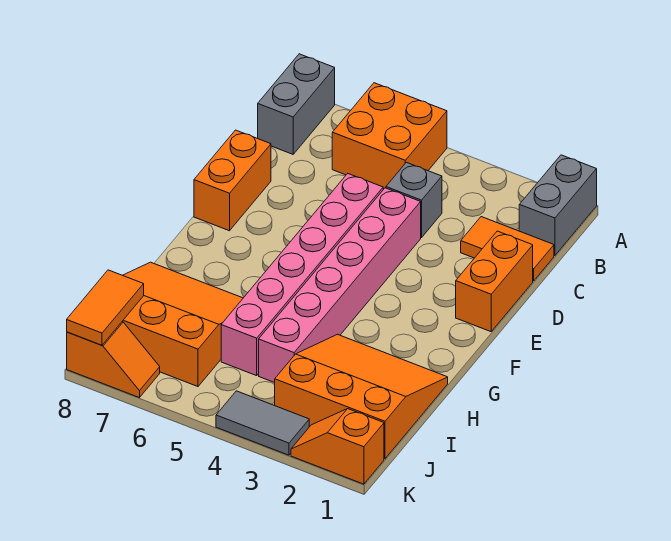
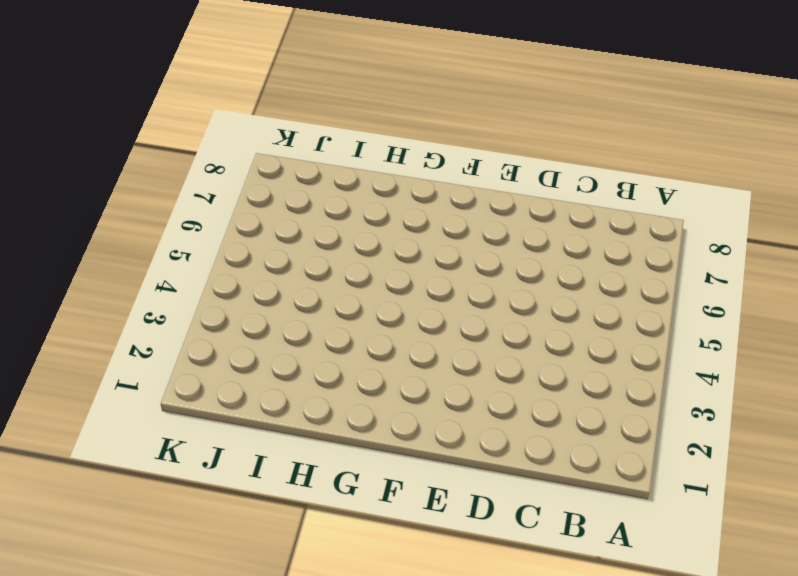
none -> grey 1x2 brick [519,155,597,255]
none -> orange 2x2 brick [332,83,447,189]
none -> grey 1x2 brick [258,54,335,154]

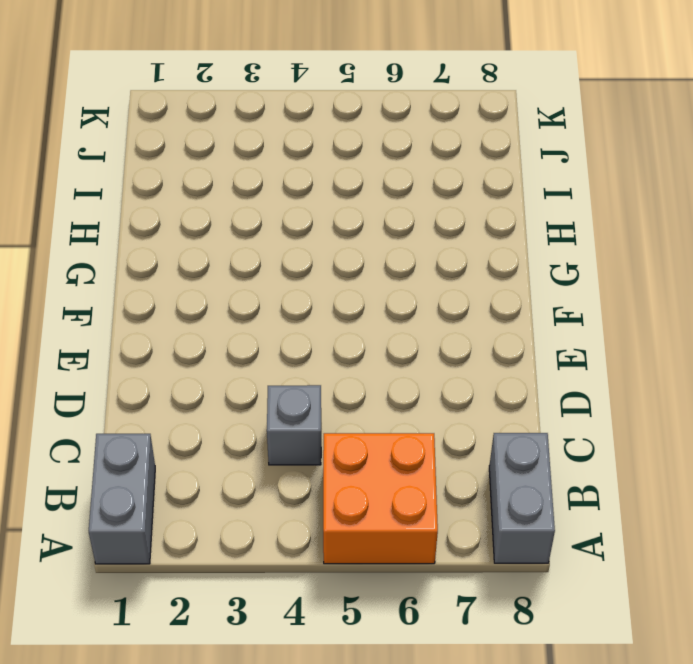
none -> orange 1x2 tile [461,217,554,281]
none -> orange 1x2 brick [456,231,533,332]
none -> pink 1x6 brick [259,188,421,383]

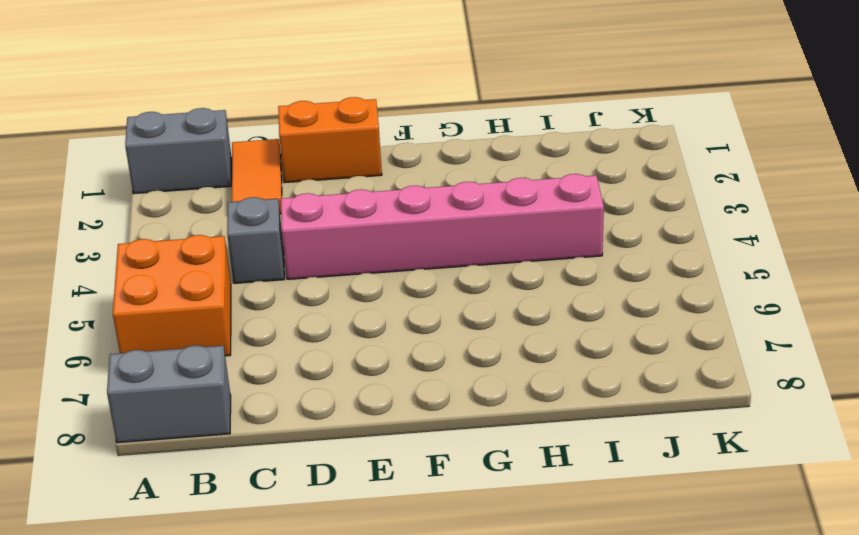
none -> pink 1x6 brick [221,174,383,376]
none -> orange 1x2 brick [194,130,271,231]
none -> orange 3x3 slope [275,334,448,459]

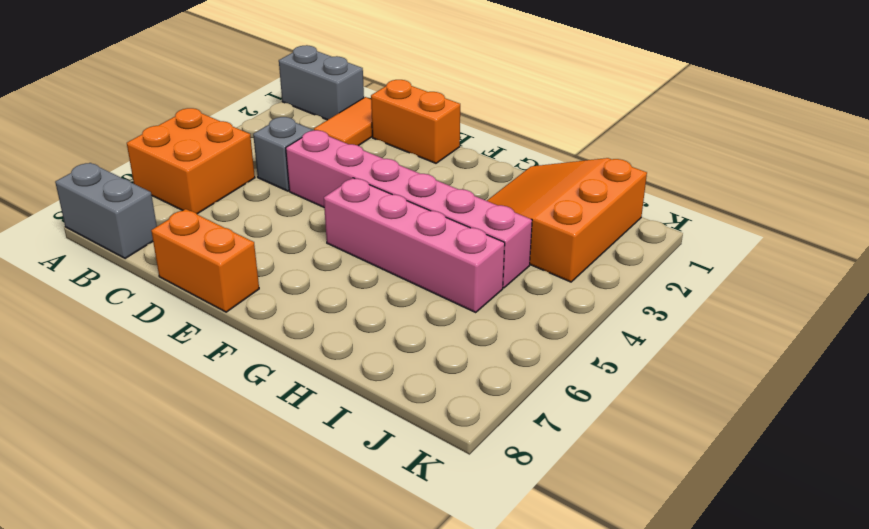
pink 1x4 brick [324,178,505,312] -> pink 1x6 brick [221,174,383,376]
none -> orange 3x3 slope [122,262,243,387]
none -> orange 1x2 slope [291,409,384,484]
none -> grey 1x2 tile [216,391,309,455]

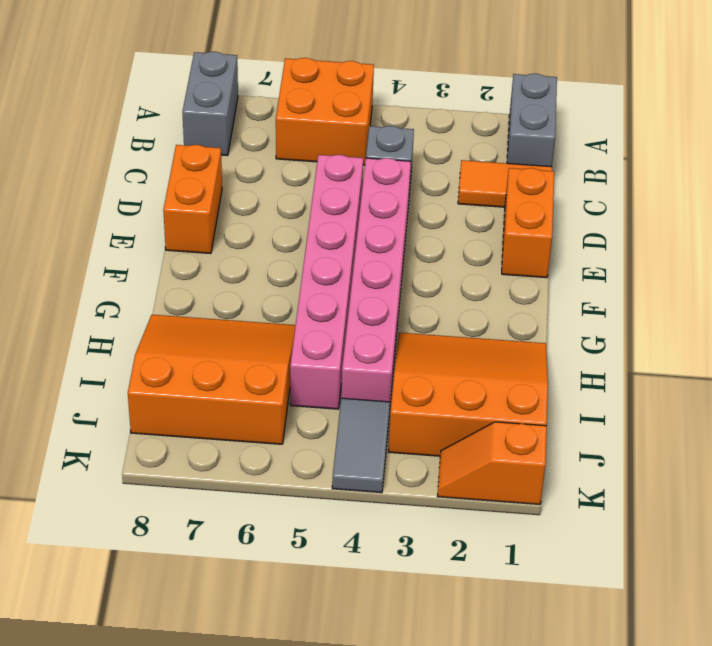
grey 1x2 tile [332,398,390,493] -> grey 1x2 tile turned to [216,391,309,455]
none -> orange 1x2 slope [67,322,160,398]
none -> orange 1x2 tile [67,270,144,345]

